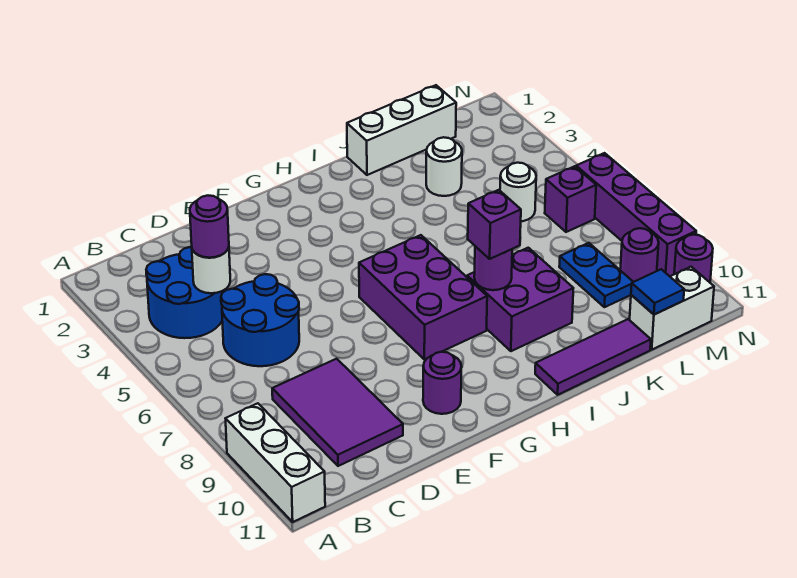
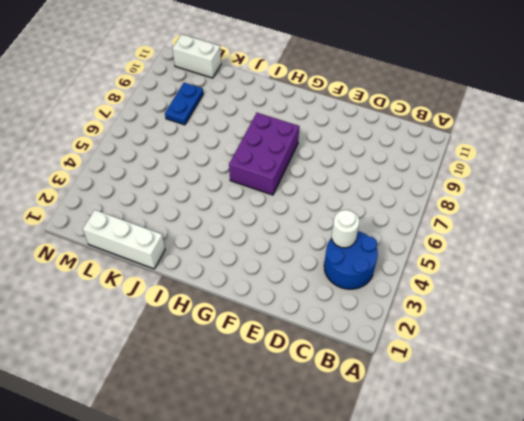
none -> white 1x3 brick [226,403,325,522]
none -> blue 2x2 round brick [221,274,299,366]
none -> purple 2x3 tile [272,359,403,466]

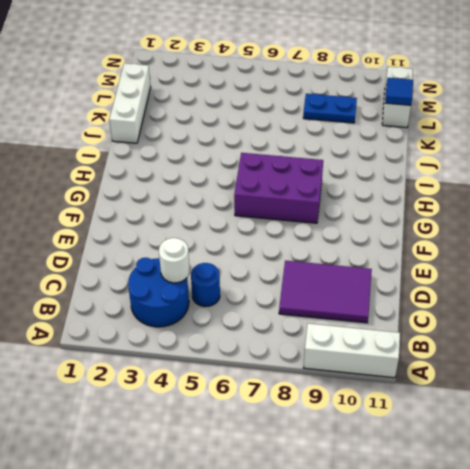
blue 1x1 round brick [191,263,220,307] -> blue 2x2 round brick [221,274,299,366]
none -> purple 1x1 round brick [423,352,462,414]
none -> purple 2x2 brick [467,248,573,351]
none -> purple 1x3 tile [535,319,651,395]

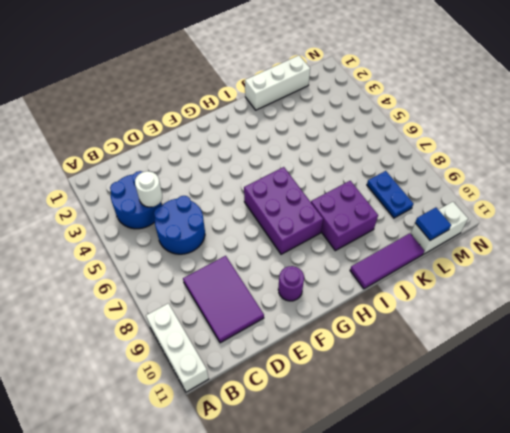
none -> white 1x1 round brick [426,137,462,196]
none -> white 1x1 round brick [500,163,536,221]
none -> purple 1x1 brick [545,166,596,232]

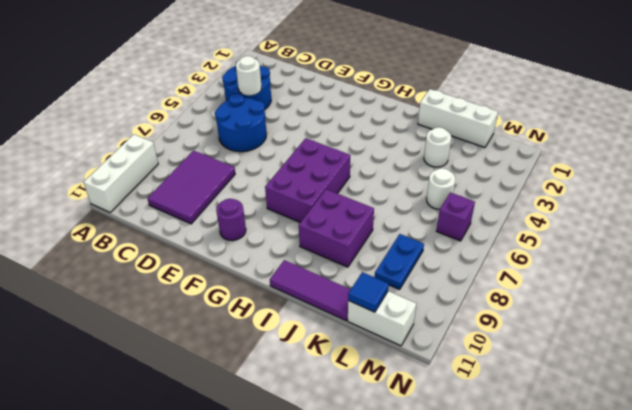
none -> purple 1x1 round brick [620,228,659,282]
none -> purple 1x4 brick [576,153,696,276]
none -> purple 1x1 round brick [674,235,713,282]

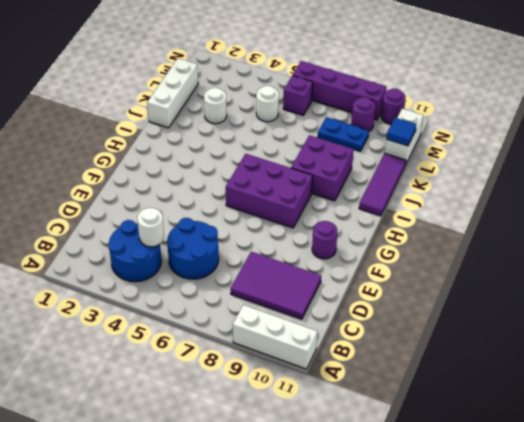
none -> purple 1x1 round brick [474,246,512,290]
none -> purple 1x1 round brick [190,196,229,258]
none -> purple 1x1 brick [468,190,521,259]

